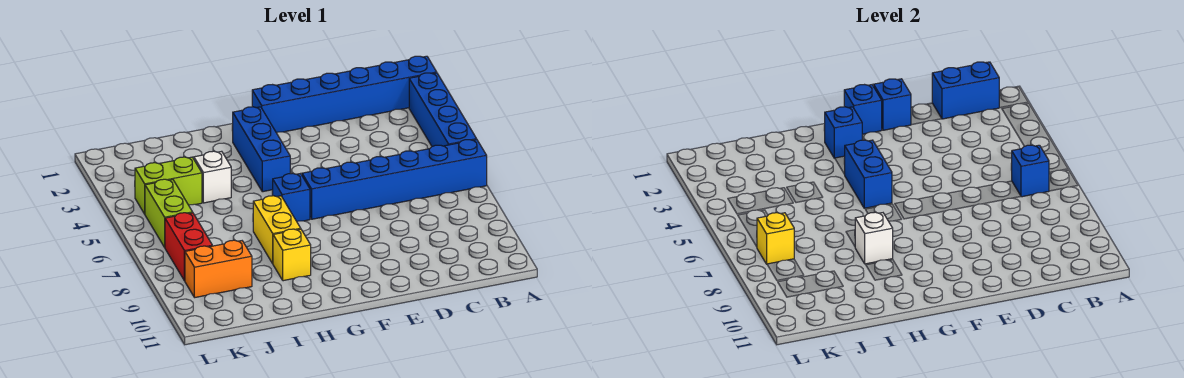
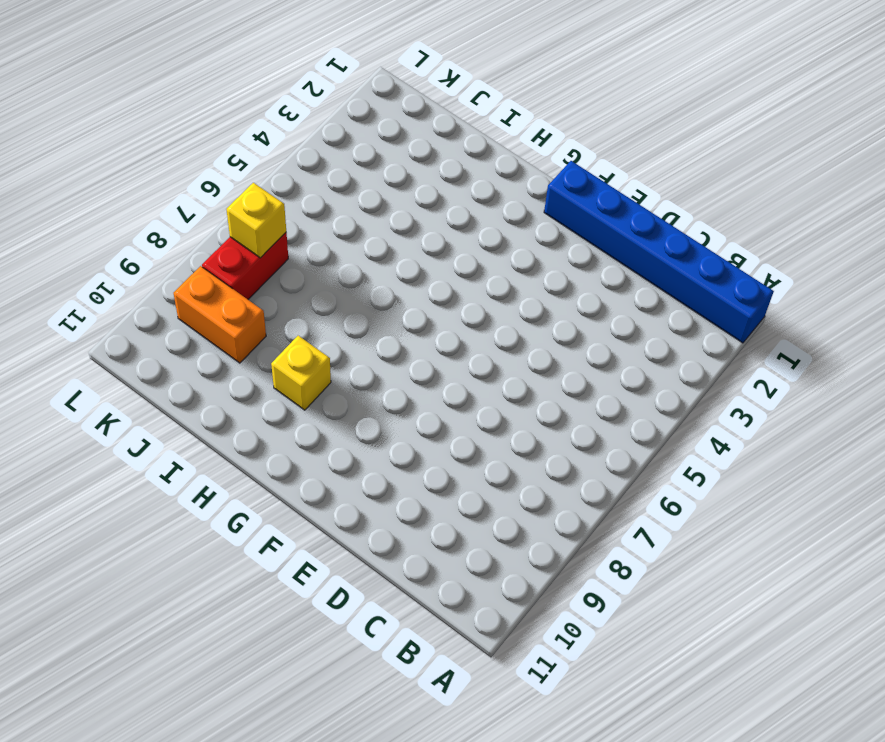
none -> blue 1x4 brick [409,73,477,146]
none -> blue 1x6 brick [302,140,487,219]
none -> blue 1x3 brick [232,107,290,192]

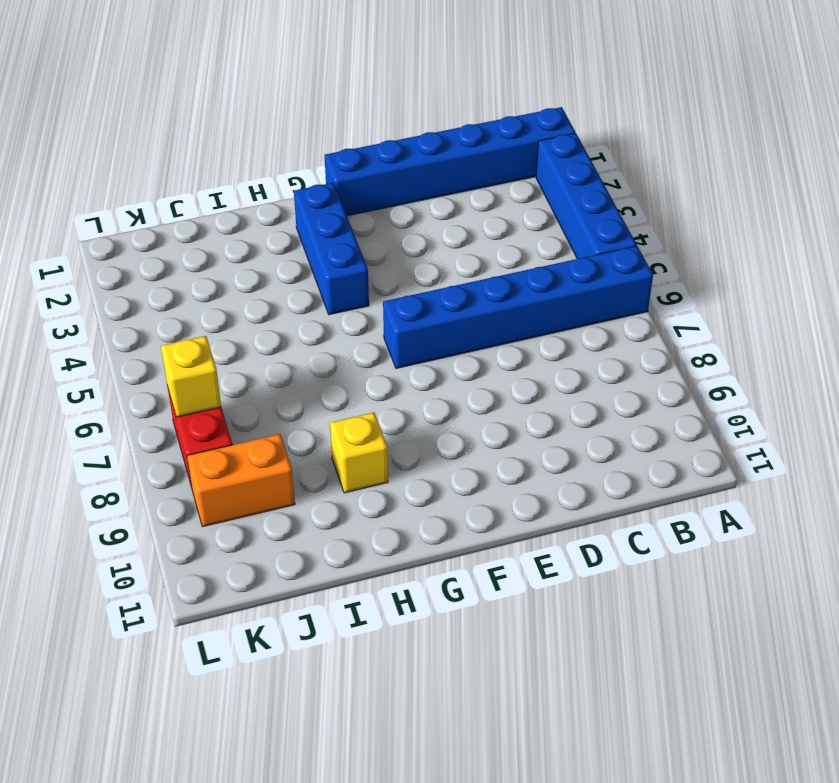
none -> blue 1x1 brick [272,173,310,221]
none -> yellow 1x2 brick [253,196,301,264]
none -> white 1x1 brick [194,151,231,203]

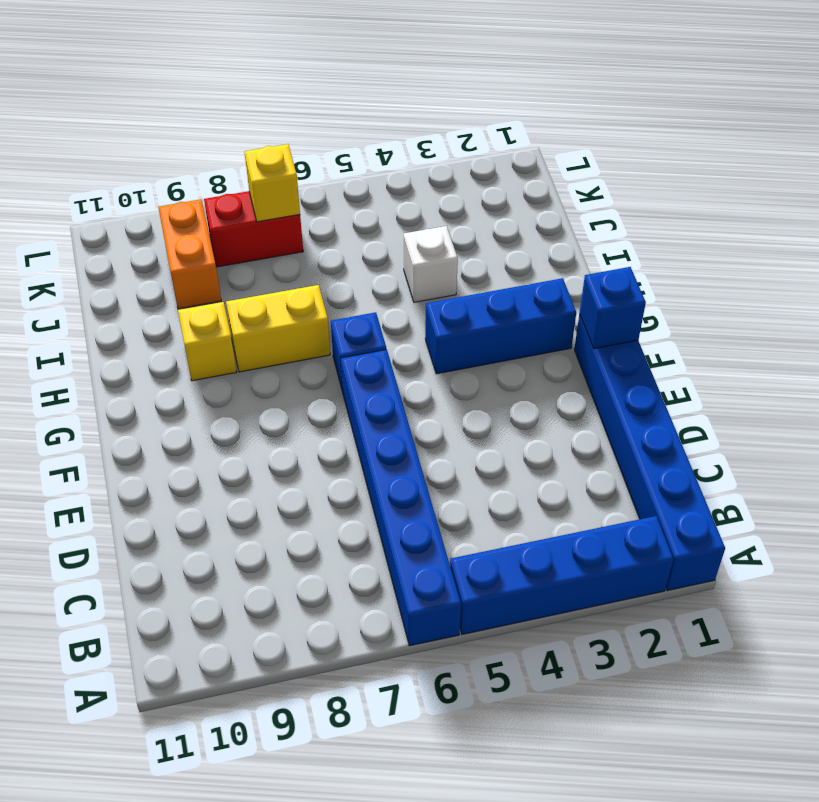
none -> lime 1x2 brick [135,157,202,214]
none -> lime 1x2 brick [145,179,193,247]
none -> blue 1x2 brick [932,62,999,119]

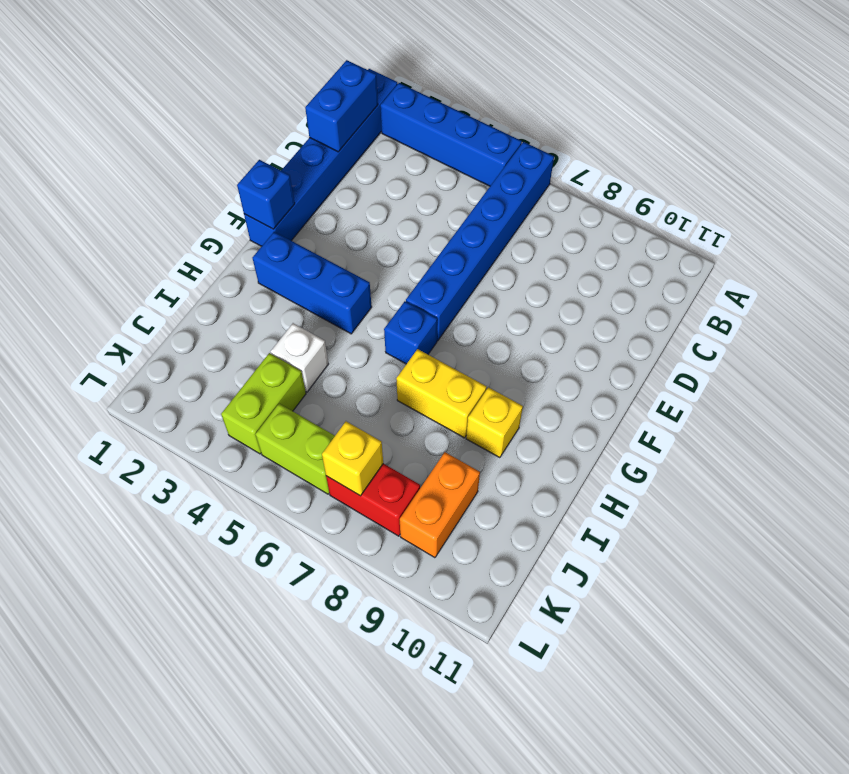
none -> blue 1x1 brick [1012,145,1049,197]
none -> blue 1x1 brick [874,79,911,130]
none -> blue 1x1 brick [824,107,862,158]

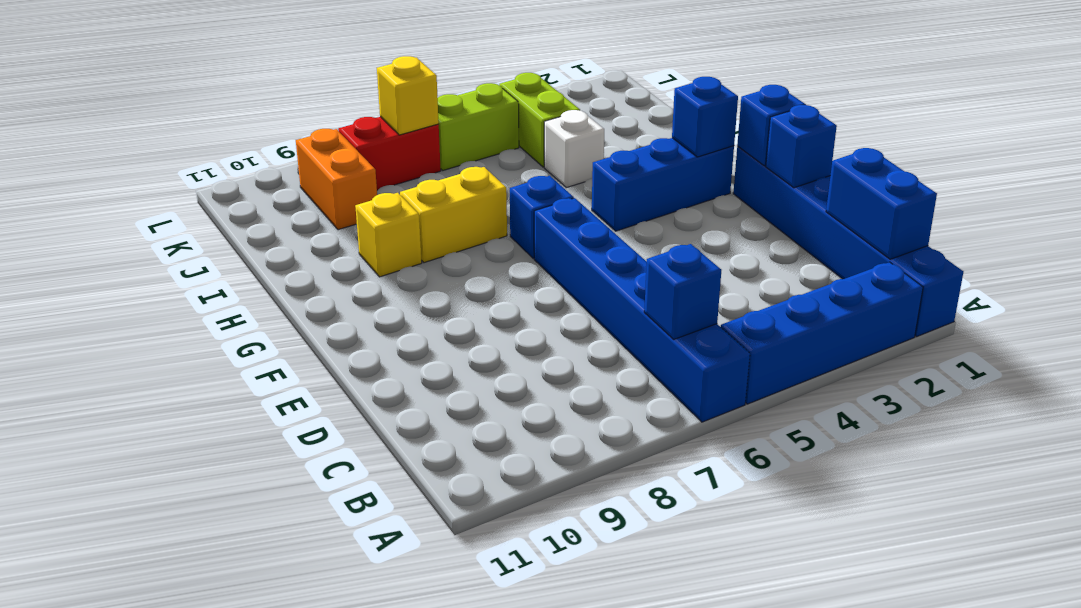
none -> blue 1x2 brick [844,140,892,208]
none -> white 1x1 brick [855,212,893,264]

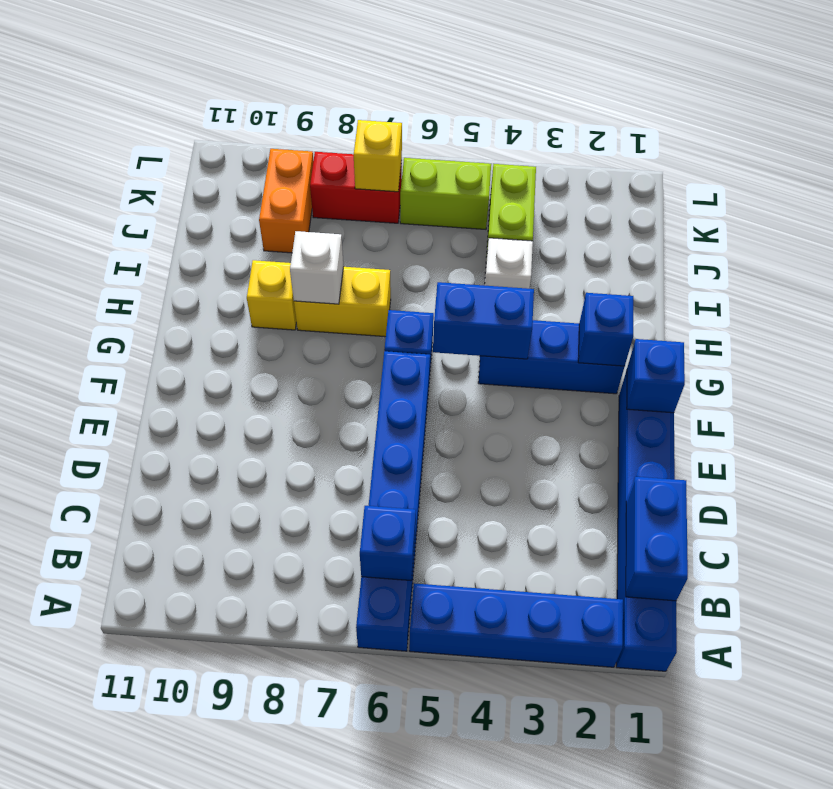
none -> blue 1x1 brick [874,79,911,130]

